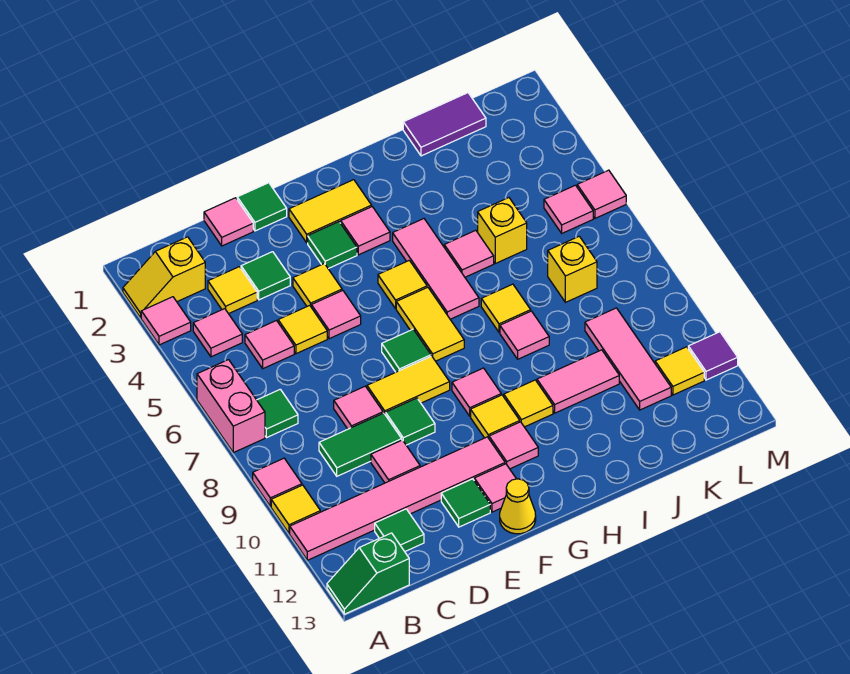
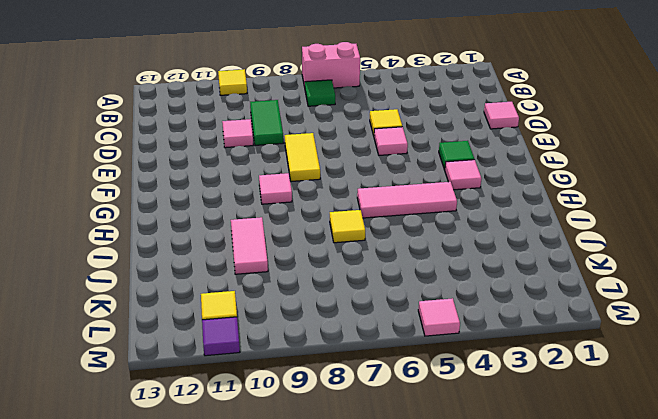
none -> yellow 1x2 slope [123,237,205,318]
none -> pink 1x1 tile [141,297,191,345]
none -> pink 1x1 tile [253,458,302,506]
none -> pink 1x6 tile [290,437,505,560]

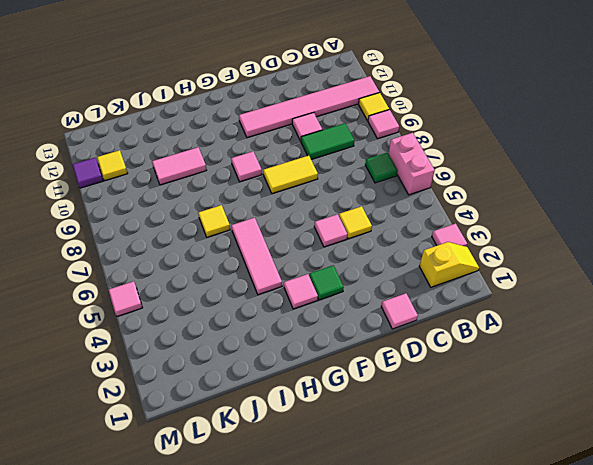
none -> green 1x2 slope [327,533,409,614]
none -> pink 1x1 tile [193,309,242,357]
none -> yellow 1x1 tile [208,267,257,314]
none -> pink 1x1 tile [245,321,294,369]

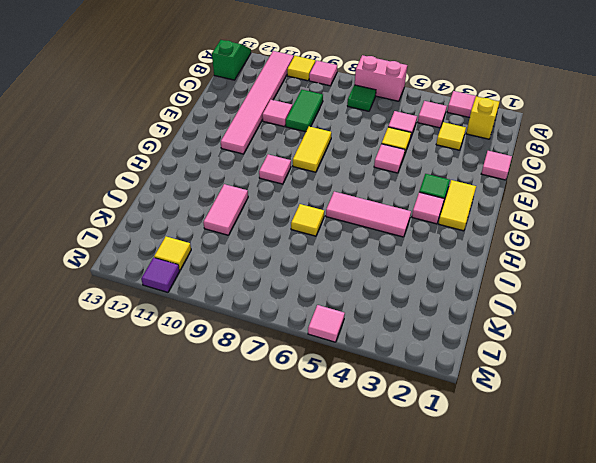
none -> green 1x1 tile [375,509,424,551]
none -> green 1x1 tile [241,252,290,300]
none -> pink 1x1 tile [334,386,383,429]
none -> green 1x1 tile [237,183,287,231]

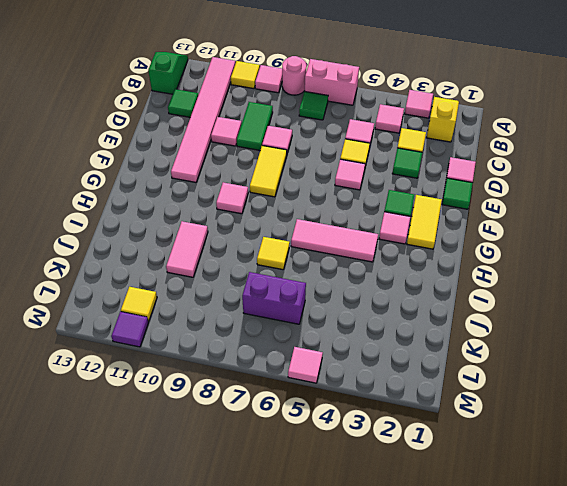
pink 1x1 round brick [282,56,307,95] -> none
purple 1x2 brick [242,272,306,324] -> yellow 1x1 brick [548,236,597,302]
none -> yellow 1x1 tile [293,264,342,306]
none -> green 1x1 tile [386,398,435,445]
none -> green 1x1 tile [441,479,490,527]
none -> green 1x1 tile [382,329,431,372]

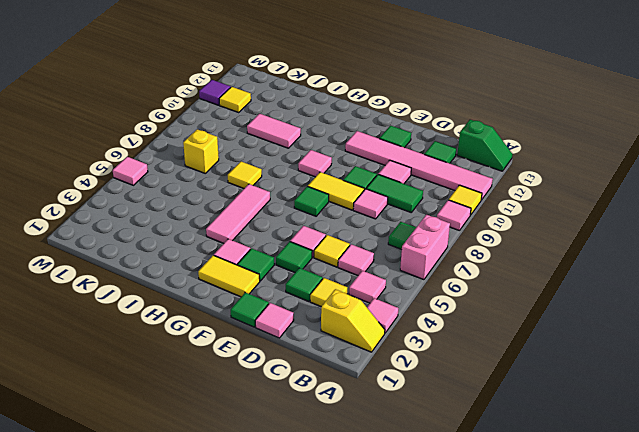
green 1x1 tile [276,242,312,272] -> yellow 1x1 tile [293,264,342,306]
none -> pink 1x1 tile [474,464,516,512]
none -> yellow 1x1 cone [500,479,536,534]
none -> yellow 1x1 tile [378,260,427,308]
none -> yellow 1x2 tile [396,287,464,361]

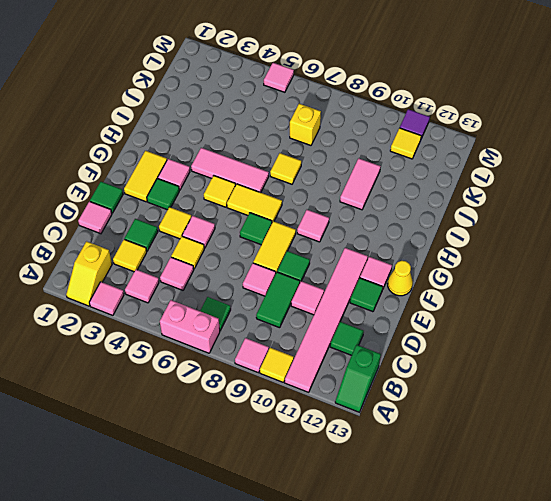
none -> yellow 1x1 tile [471,395,520,438]
none -> pink 1x1 tile [489,422,538,469]
none -> yellow 1x1 tile [504,380,553,427]
none -> pink 1x1 tile [444,230,494,277]

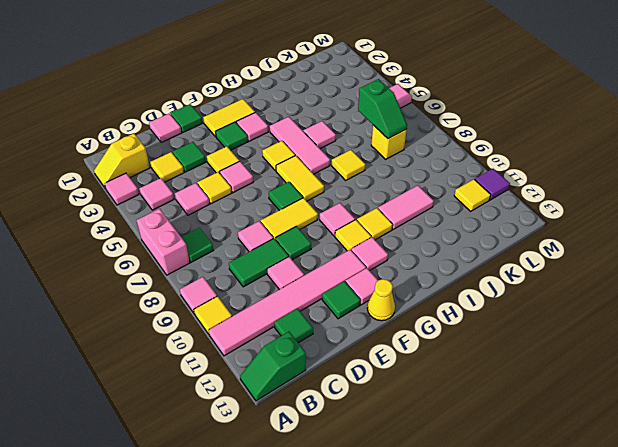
green 1x2 slope [358,79,407,138] -> none
none -> pink 1x1 tile [500,311,549,359]
none -> purple 1x2 tile [403,93,486,156]
none -> yellow 1x1 brick [478,198,527,263]
none -> pink 1x3 tile [585,308,671,410]

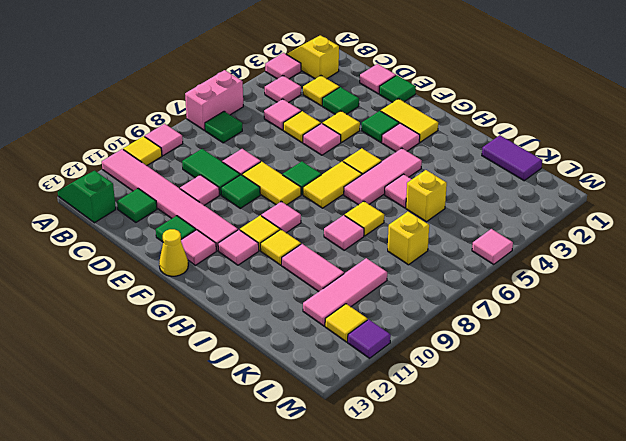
none -> pink 1x1 tile [544,185,593,233]

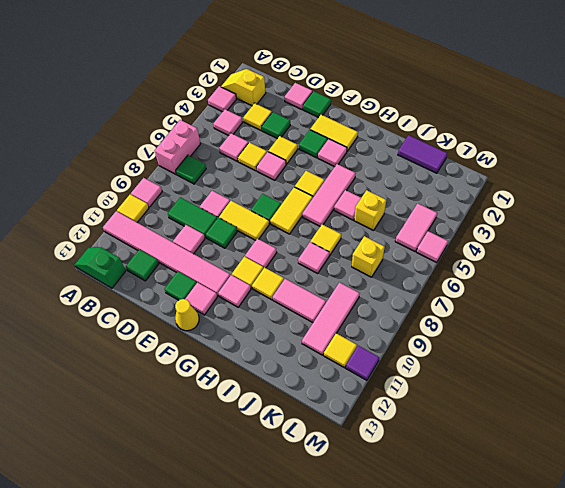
pink 1x2 tile [395,203,437,251] -> pink 1x1 tile [544,185,593,233]

